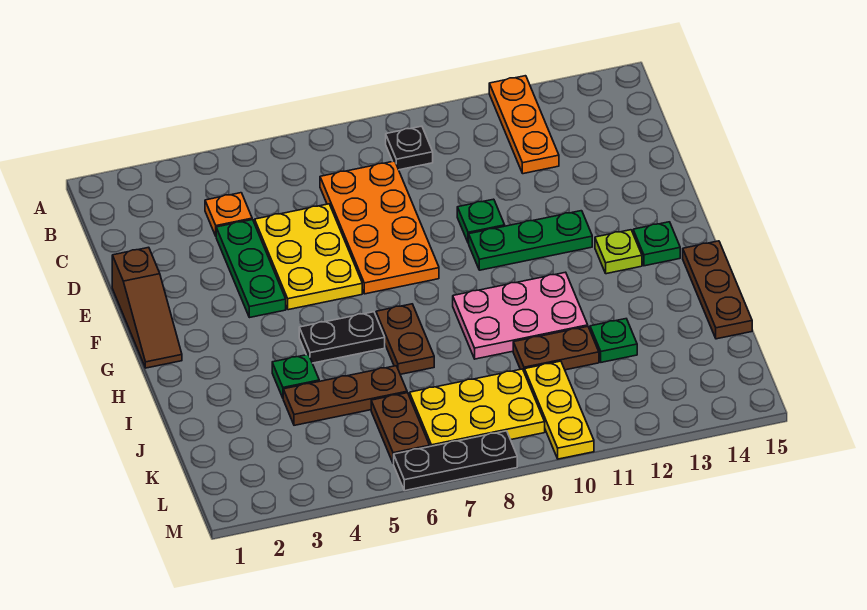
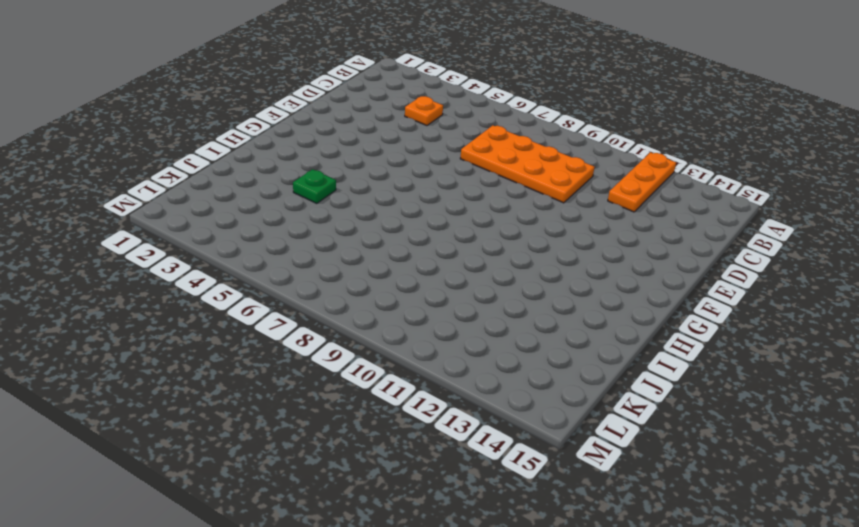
orange 2x4 plate [460,125,594,203] -> orange 2x4 plate turned to [320,161,439,294]
none -> black 1x1 plate [386,126,433,170]
none -> green 1x3 plate [216,220,286,318]
none -> yellow 2x3 plate [255,204,362,310]

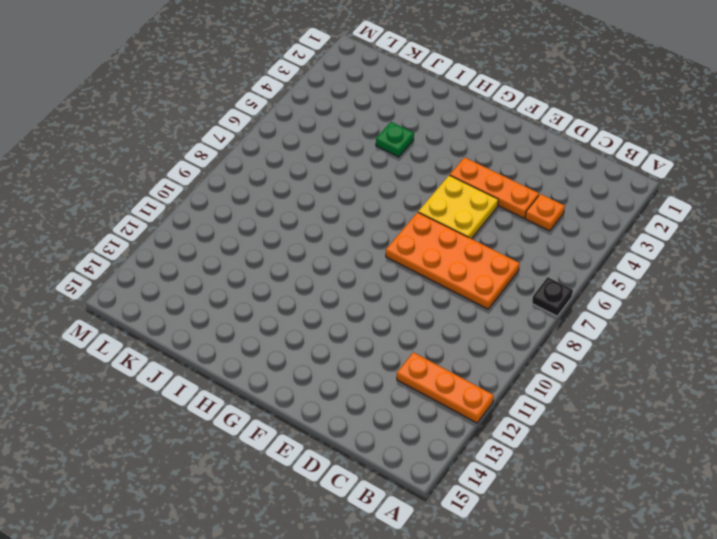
black 1x1 plate [532,277,573,316] -> black 1x1 plate moved to [386,126,433,170]
orange 1x3 plate [450,157,539,218] -> green 1x3 plate [216,220,286,318]
yellow 2x2 plate [418,175,498,239] -> yellow 2x3 plate [255,204,362,310]
none -> brown 1x3 slope [112,247,182,368]
none -> green 1x1 plate [457,199,505,243]
none -> green 1x3 plate [469,211,592,270]

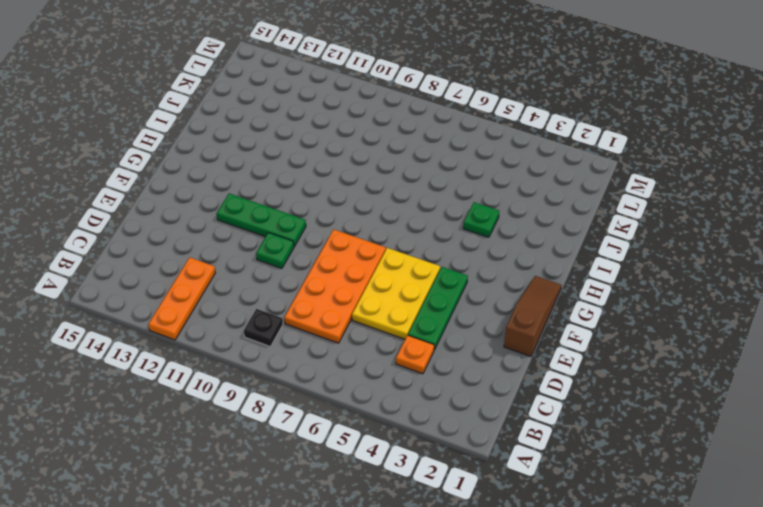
none -> lime 1x1 plate [595,230,642,274]
none -> green 1x1 plate [633,222,680,266]
none -> black 1x2 plate [299,312,385,363]

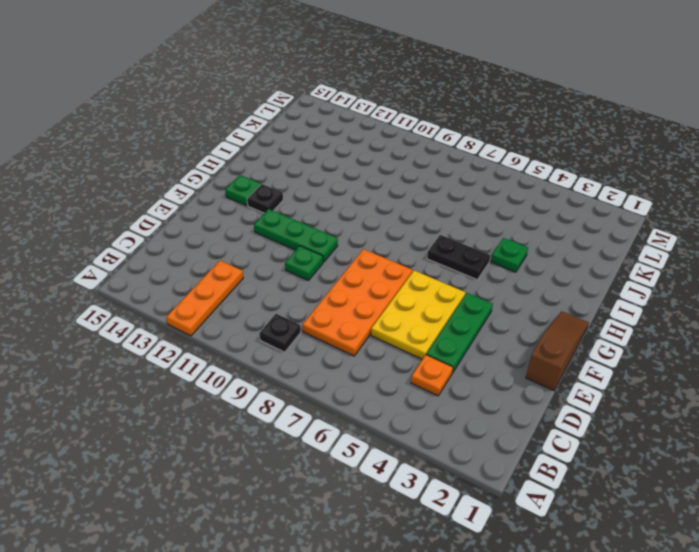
black 1x1 plate [247,184,283,213] -> lime 1x1 plate [595,230,642,274]
none -> brown 1x2 plate [376,304,434,374]
none -> pink 2x3 plate [453,272,588,359]
none -> brown 1x3 plate [683,241,752,339]

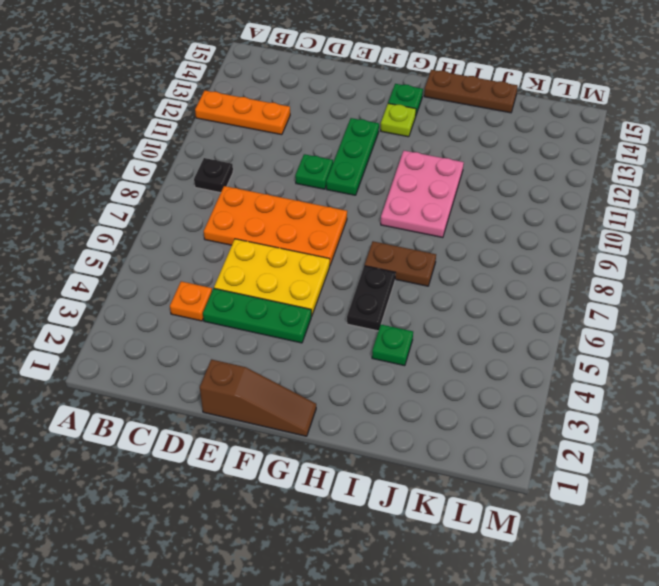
none -> brown 1x3 plate [283,366,407,425]
none -> brown 1x2 plate [513,326,599,373]
none -> green 1x1 plate [590,319,637,362]

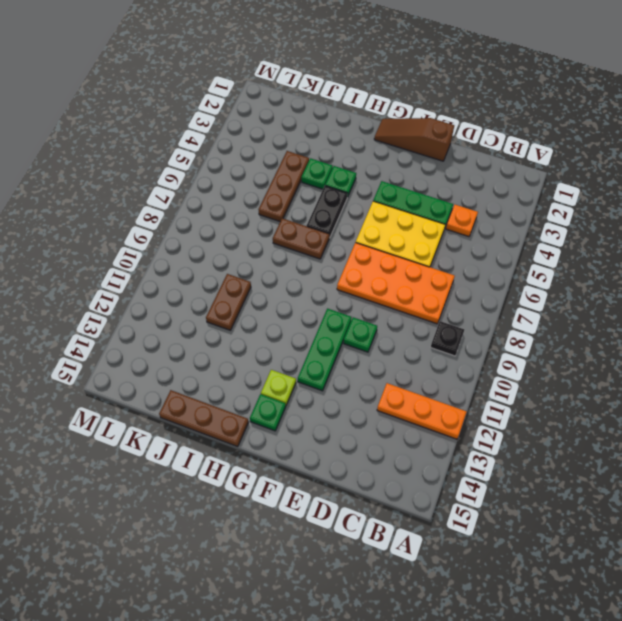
green 1x1 plate [325,166,356,197] -> green 1x1 plate moved to [590,319,637,362]
none -> pink 2x3 plate [453,272,588,359]
none -> brown 1x2 plate [371,393,430,464]
none -> yellow 2x3 plate [410,369,545,446]

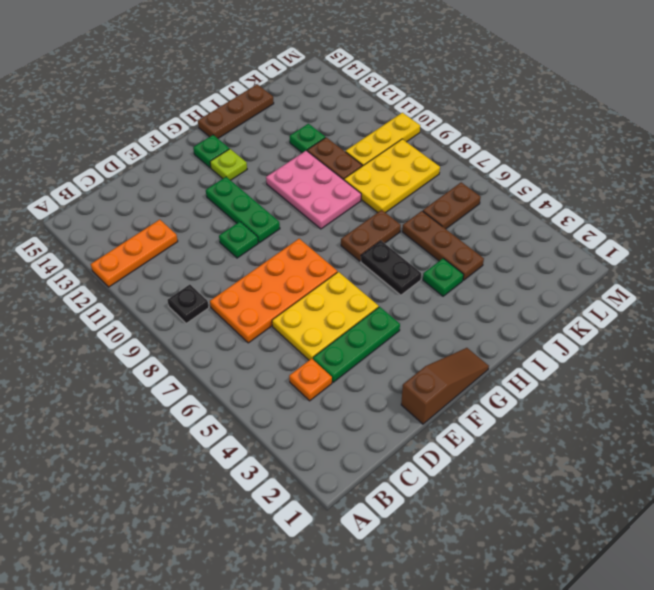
yellow 2x3 plate [344,139,440,213] -> yellow 2x3 plate turned to [410,369,545,446]
none -> black 1x3 plate [394,431,517,491]

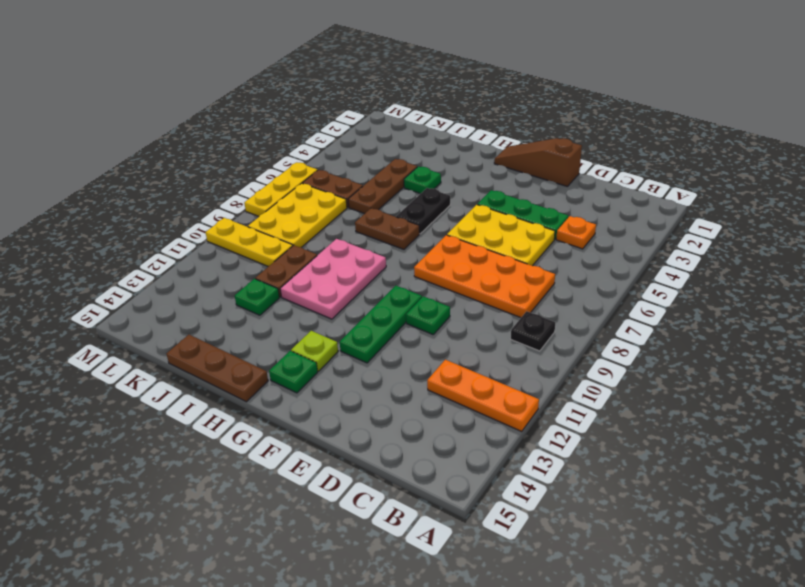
yellow 1x3 plate [244,162,318,216] -> black 1x3 plate [394,431,517,491]

